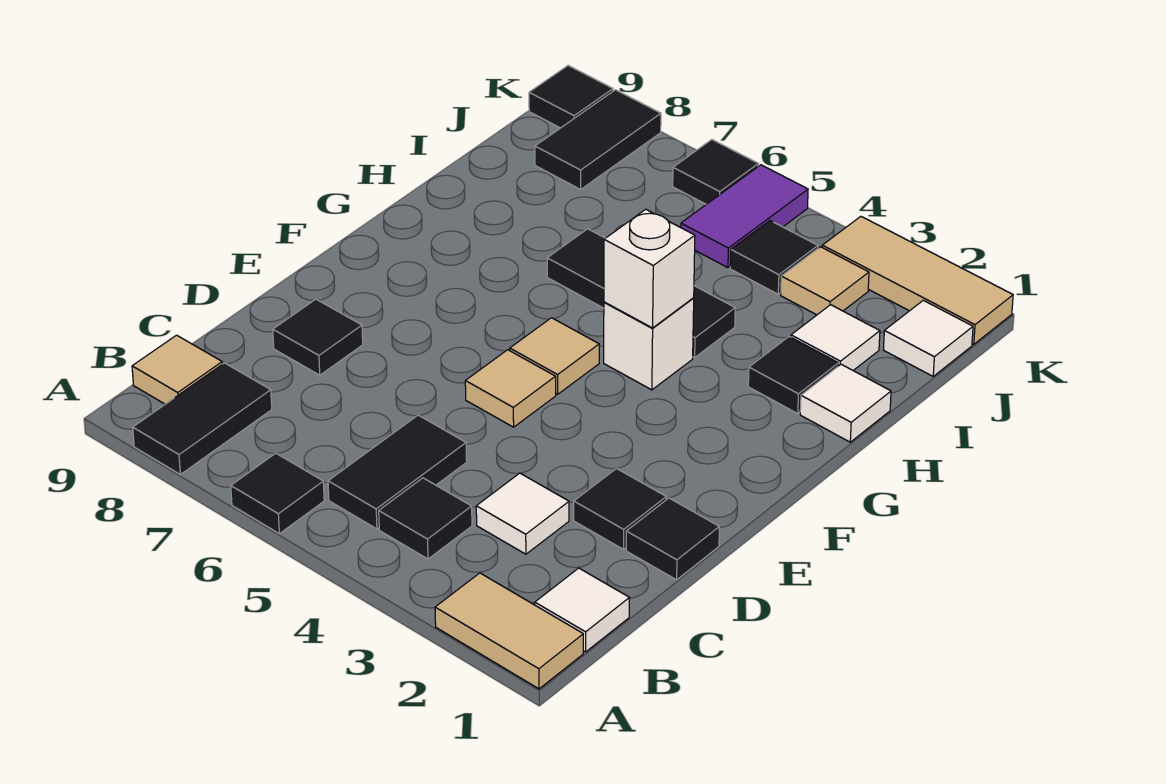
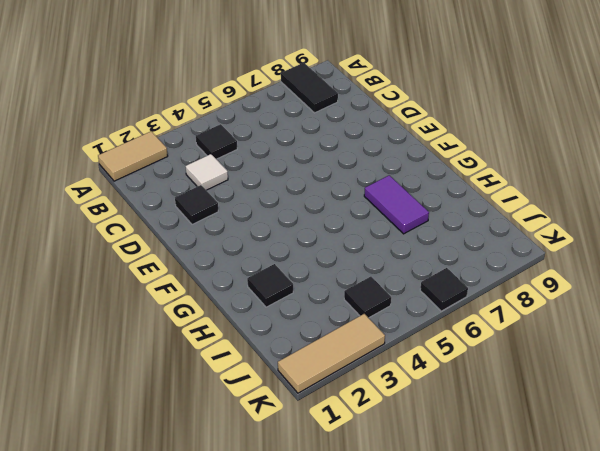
purple 1x2 tile [364,175,429,234] -> purple 1x2 tile moved to [681,165,808,268]
none -> black 1x1 tile [231,453,324,534]
none -> white 1x1 tile [535,568,630,652]
none -> black 1x2 tile [328,415,467,529]

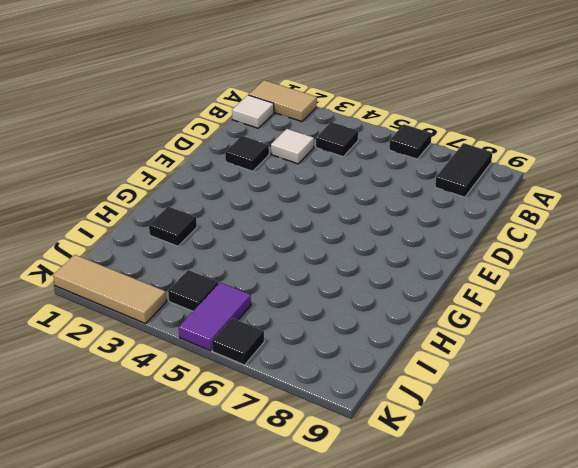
none -> black 1x2 tile [328,415,467,529]
none -> tan 1x1 tile [132,335,222,404]
none -> black 1x1 tile [626,498,719,580]

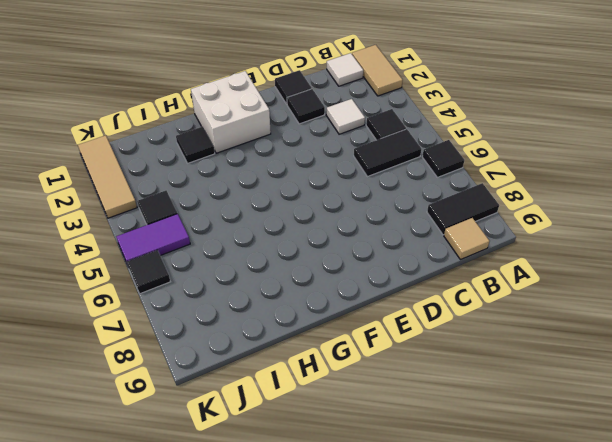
white 2x2 brick [191,71,271,153] -> none
none -> black 1x1 tile [273,299,363,375]
none -> tan 1x1 tile [465,350,556,427]
none -> tan 1x1 tile [510,318,599,394]

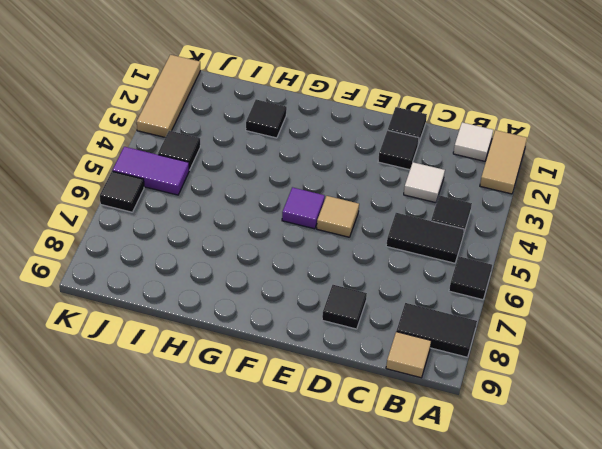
purple 1x1 tile [282,187,325,229] -> tan 1x1 tile [510,318,599,394]
none -> white 1x1 brick [604,298,694,390]
none -> white 1x1 tile [800,364,891,442]
none -> black 1x3 tile [547,229,735,357]

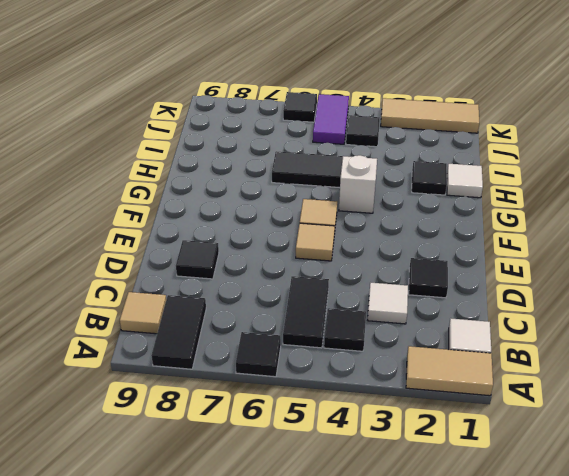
none -> black 1x1 tile [626,498,719,580]
none -> white 1x1 tile [791,305,880,370]
none -> white 1x1 tile [883,300,973,376]

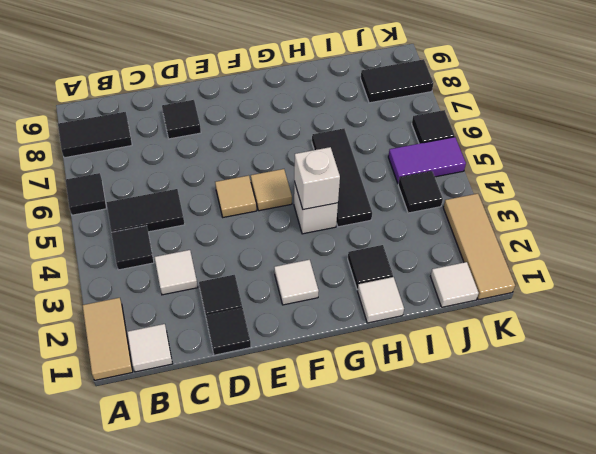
white 1x1 tile [274,260,319,305] -> white 1x1 tile moved to [791,305,880,370]
none -> tan 1x1 tile [132,335,222,404]
none -> tan 1x1 tile [781,247,869,315]
none -> black 1x1 tile [529,66,613,128]

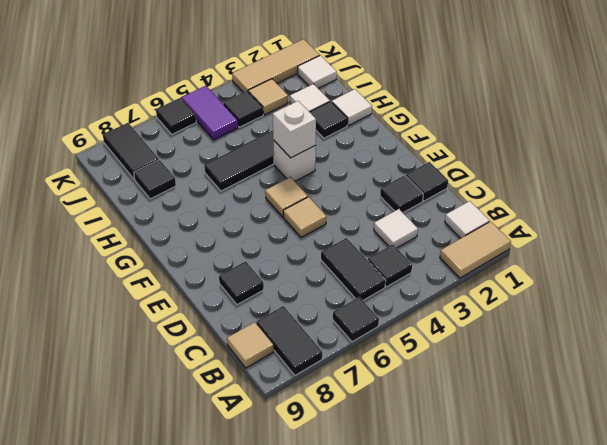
black 1x1 tile [134,160,176,199] -> black 1x1 tile moved to [529,66,613,128]

